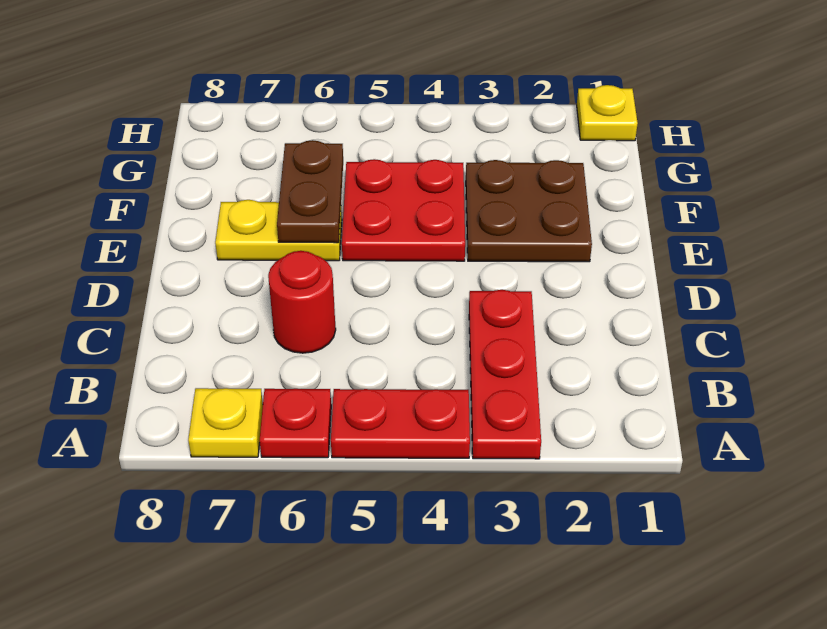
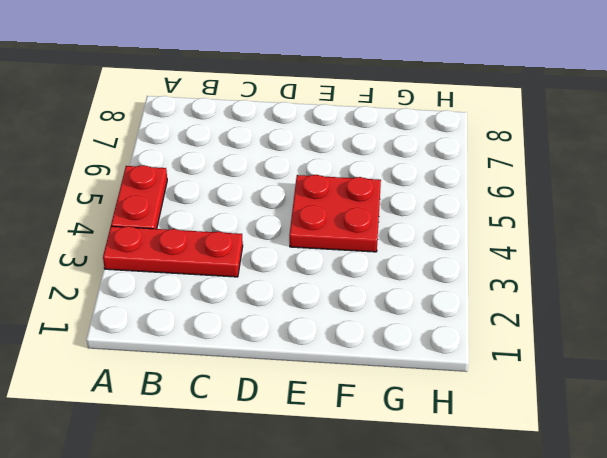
none -> red 1x1 plate [260,389,331,458]
none -> yellow 1x1 plate [188,388,263,457]

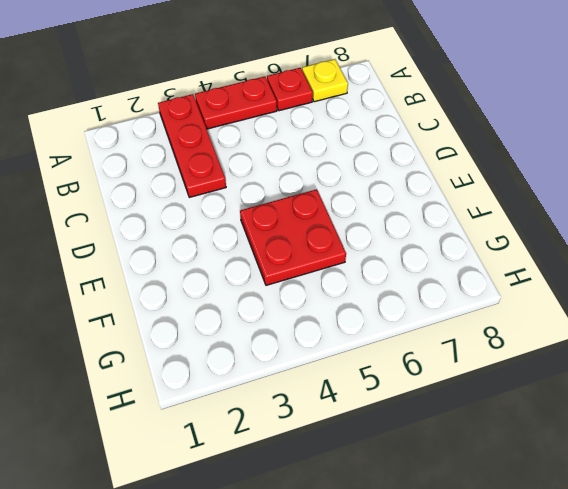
none -> red 1x1 round brick [268,251,336,353]
none -> brown 2x2 plate [466,160,592,262]

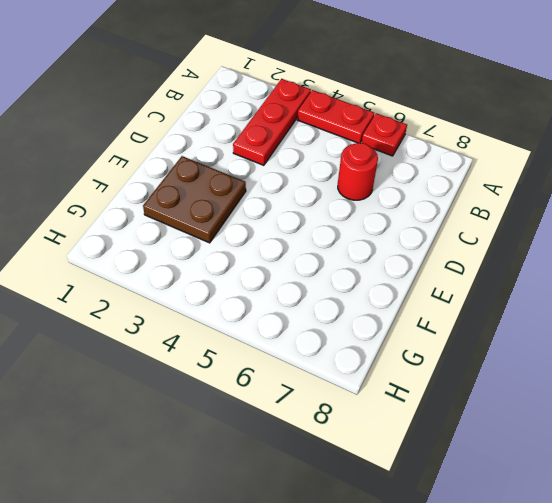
none -> yellow 1x1 plate [188,388,263,457]
none -> red 2x2 plate [342,159,465,261]

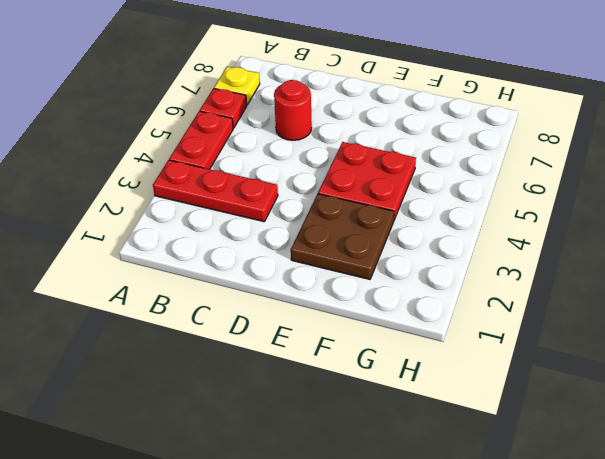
none -> yellow 1x2 plate [215,200,342,261]
none -> yellow 1x1 plate [577,85,638,141]

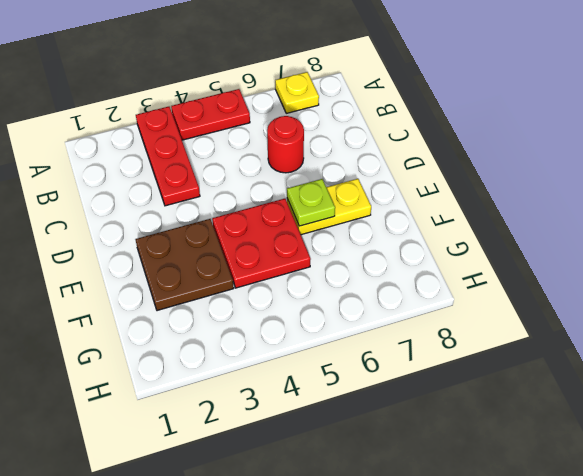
lime 1x1 plate [287,179,335,226] -> brown 1x2 plate [277,140,343,243]
none -> red 1x1 plate [260,389,331,458]
none -> yellow 1x1 plate [577,85,638,141]

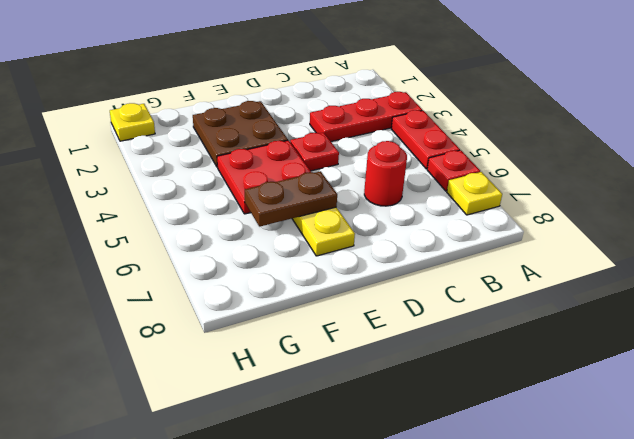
red 1x1 plate [290,133,339,171] -> none

